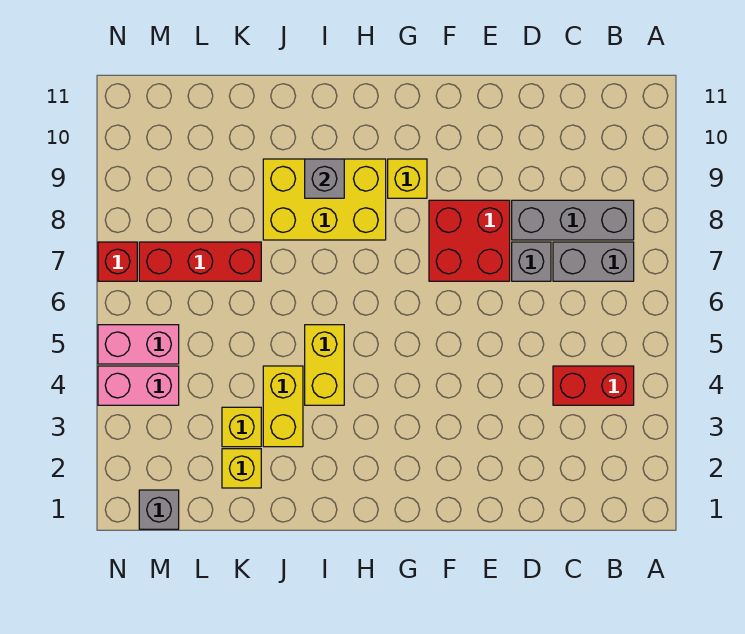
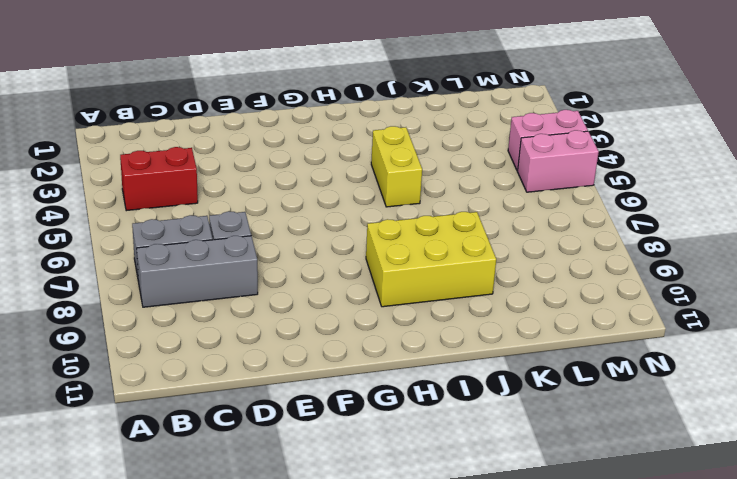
none -> red 2x2 brick [429,200,510,281]
none -> yellow 1x1 brick [388,159,427,198]
none -> yellow 1x2 brick [263,366,303,447]

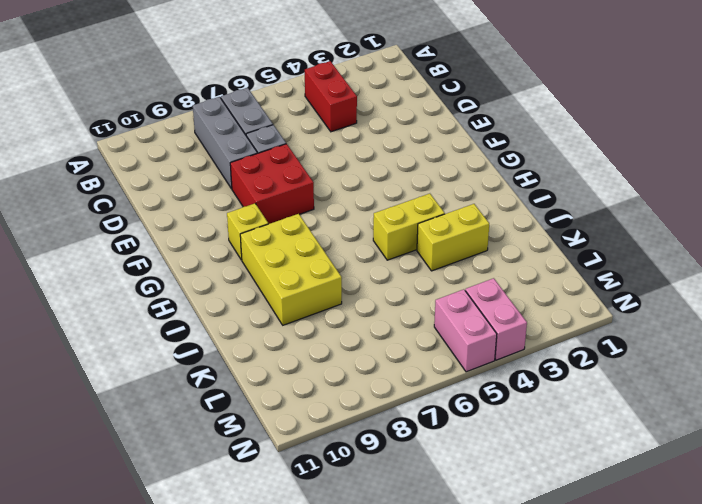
none -> yellow 1x1 brick [222,449,261,488]
none -> yellow 1x1 brick [222,407,261,447]
none -> red 1x3 brick [139,242,261,281]

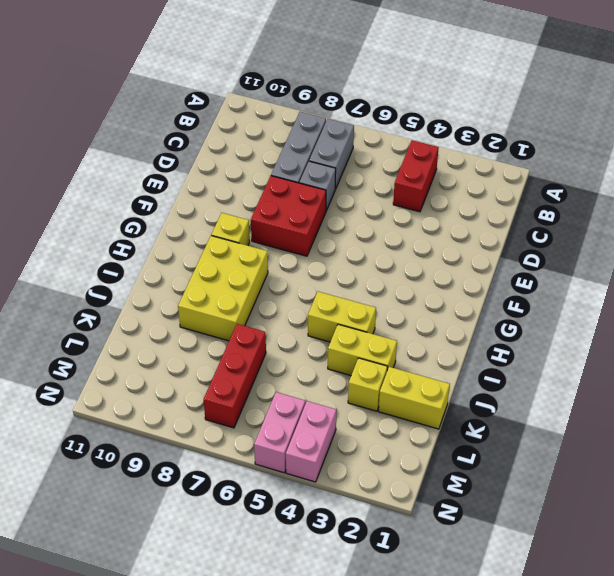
yellow 1x2 brick [379,367,450,429] -> yellow 1x1 brick [222,449,261,488]
none -> grey 1x1 brick [139,490,179,529]
none -> red 1x1 brick [98,242,137,281]
none -> grey 1x1 brick [305,159,344,198]

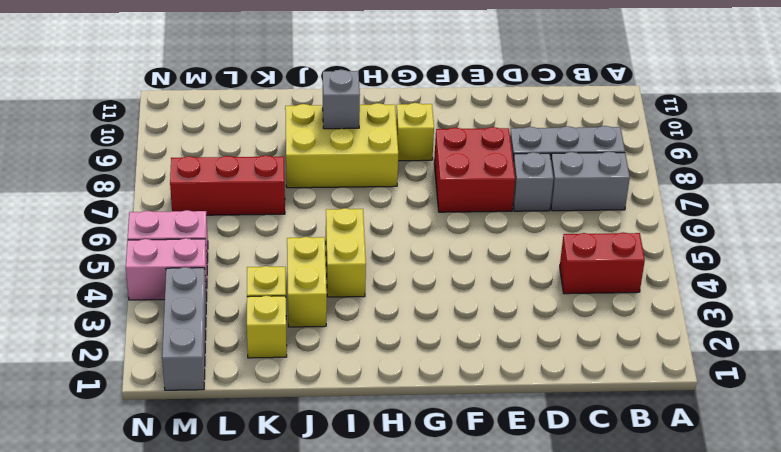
grey 1x3 brick [162,267,207,390] -> grey 1x1 brick [139,490,179,529]
none -> red 1x1 brick [98,242,137,281]

